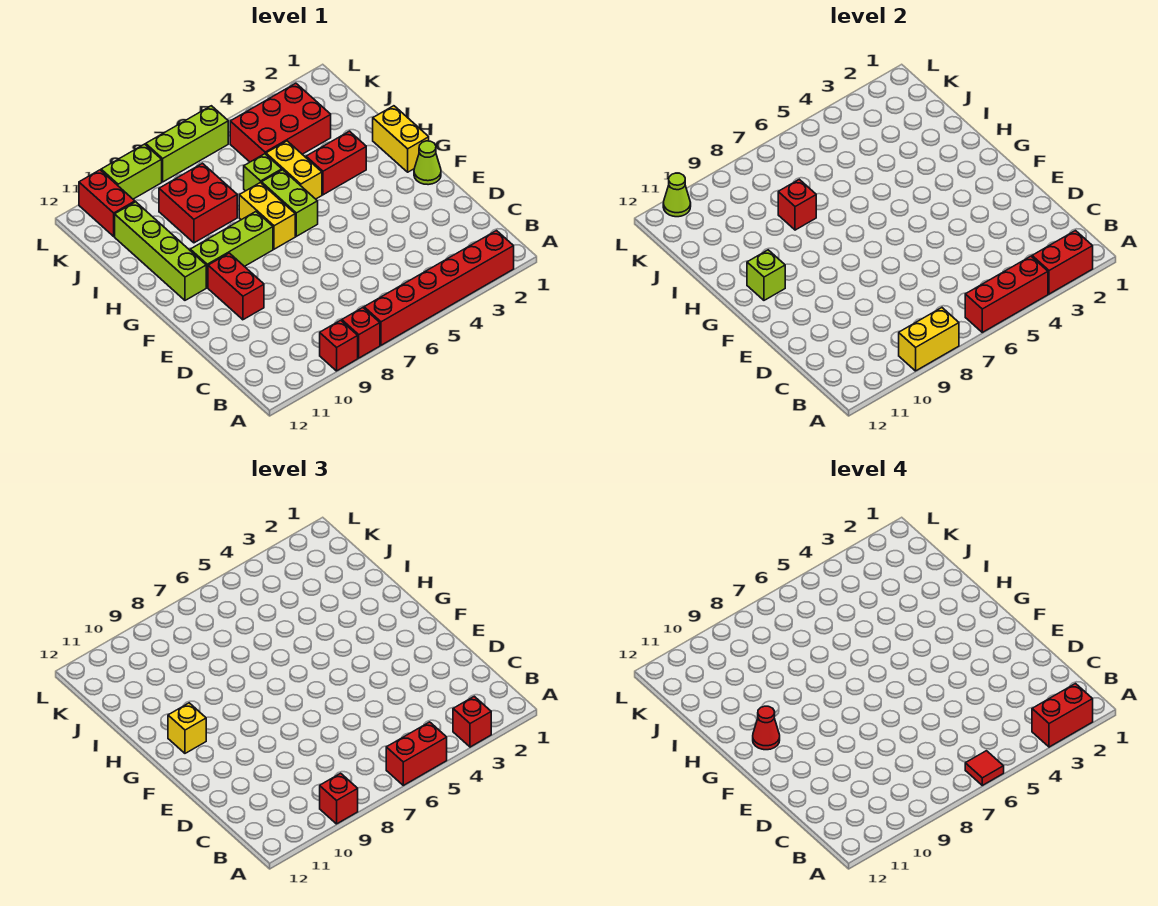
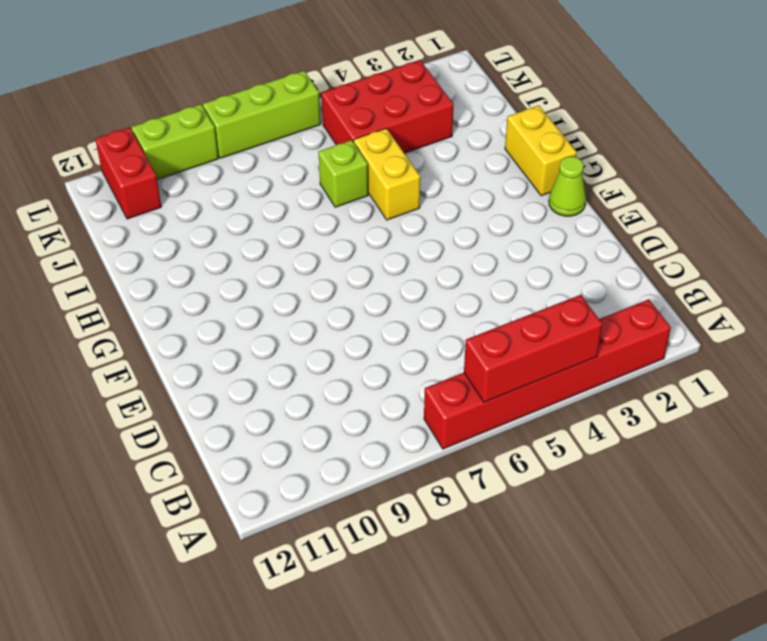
none -> red 1x1 brick [342,308,380,358]
none -> red 1x1 brick [320,320,358,371]
none -> red 1x2 brick [208,253,264,320]
none -> lime 1x2 brick [262,170,318,236]

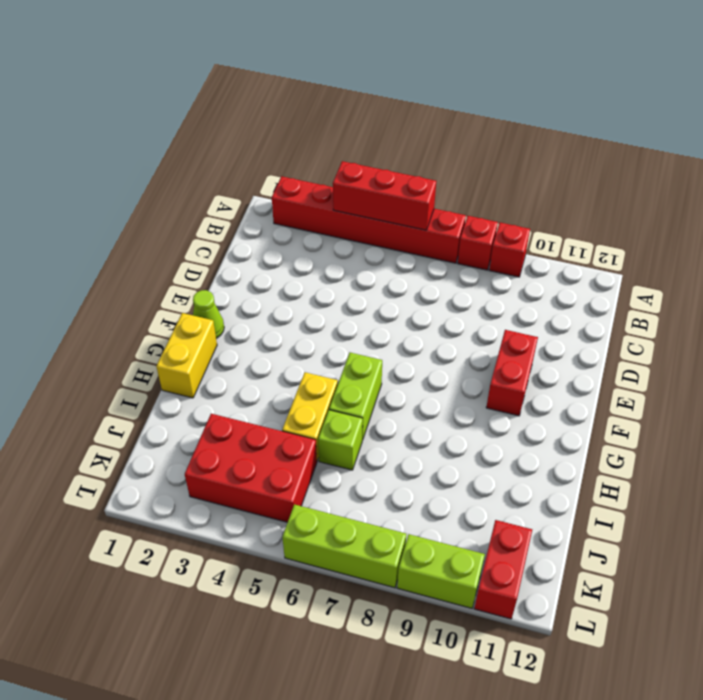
none -> yellow 1x2 brick [239,182,295,249]
none -> lime 1x3 brick [190,212,273,288]
none -> lime 1x4 brick [115,202,206,300]
none -> red 1x2 brick [306,131,366,195]

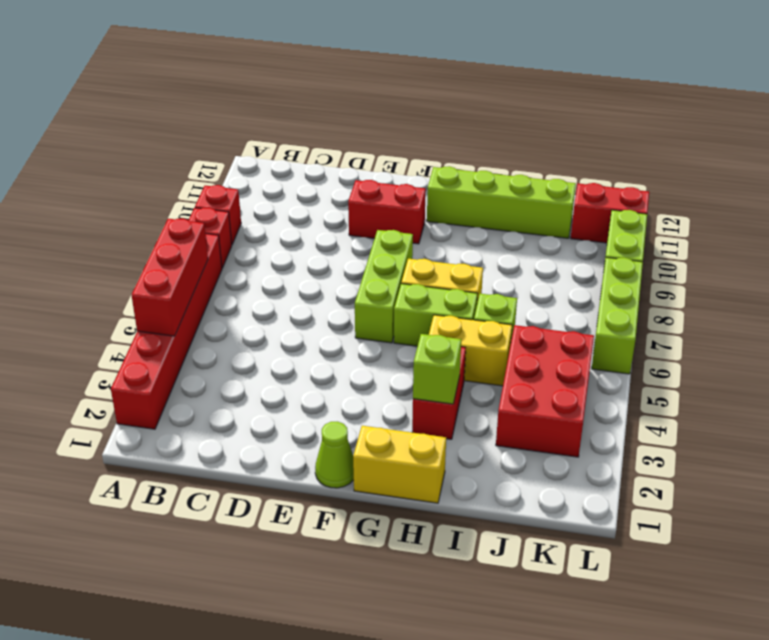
lime 1x3 brick [355,230,413,343] -> lime 1x3 brick moved to [190,212,273,288]
lime 1x1 brick [413,334,461,404] -> lime 1x1 brick moved to [747,250,785,300]
none -> red 2x2 brick [159,163,237,243]
none -> red 1x2 brick [1032,231,1093,294]
none -> yellow 1x2 brick [899,308,959,371]
none -> red 1x1 brick [778,179,816,230]

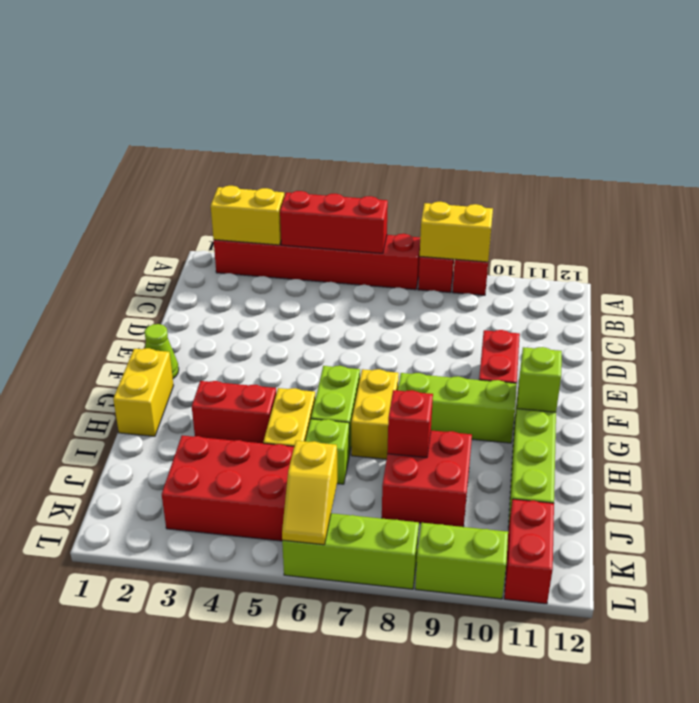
yellow 1x2 brick [211,186,284,245] -> red 1x2 brick [1032,231,1093,294]
yellow 1x2 slope [282,441,337,545] -> none
none -> lime 1x1 cone [663,173,691,217]
none -> red 1x1 brick [453,696,491,747]
none -> red 1x2 brick [386,722,447,785]
none -> red 1x1 brick [320,773,358,824]

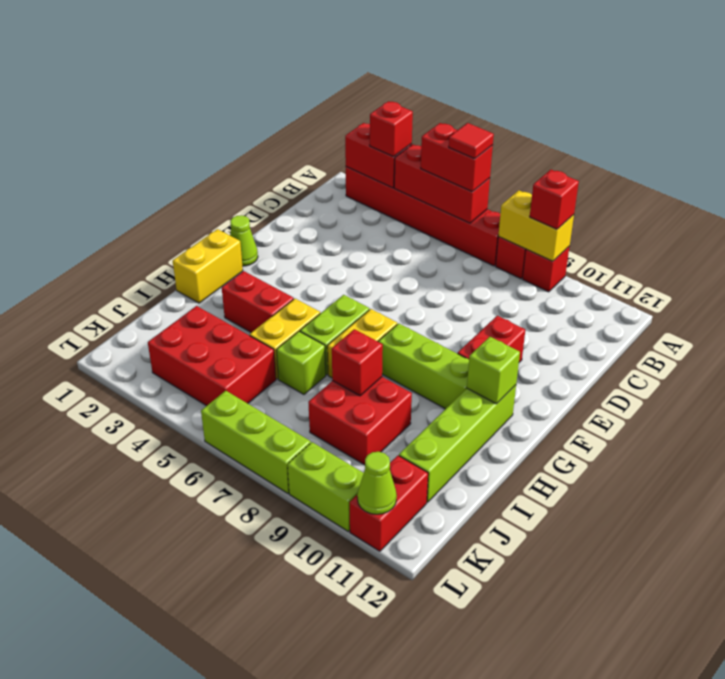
none -> yellow 1x1 brick [168,703,206,753]
none -> red 1x2 brick [1032,684,1093,747]
none -> red 1x1 cone [753,706,780,750]

